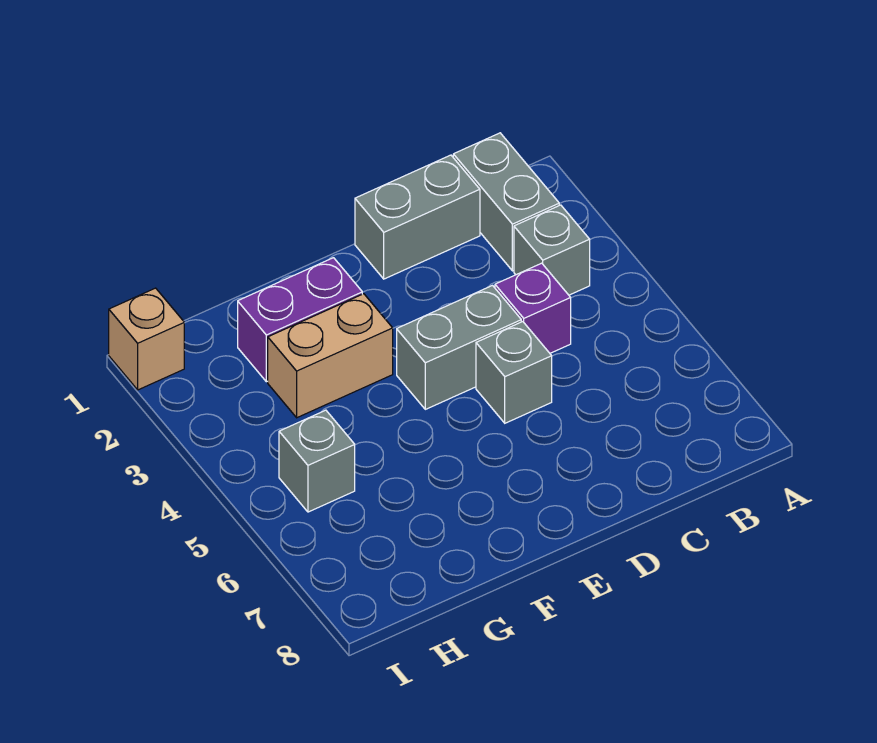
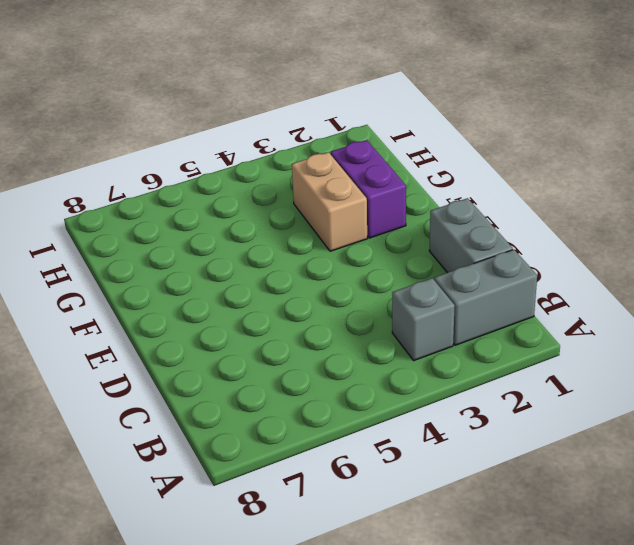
none -> purple 1x1 brick [495,263,571,353]
none -> grey 1x2 brick [397,286,521,409]

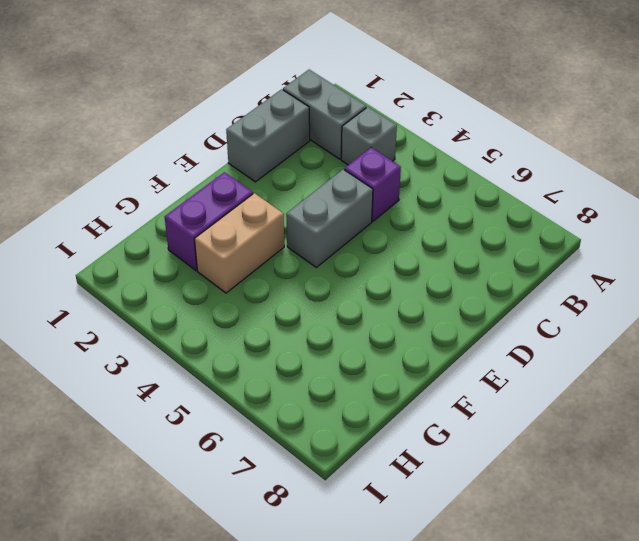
none -> grey 1x1 brick [476,322,552,423]
none -> grey 1x1 brick [279,410,355,512]

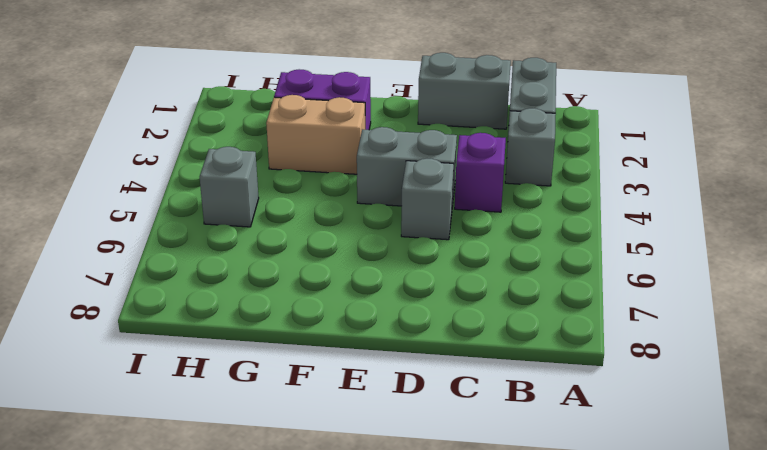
none -> tan 1x1 brick [109,288,184,390]

